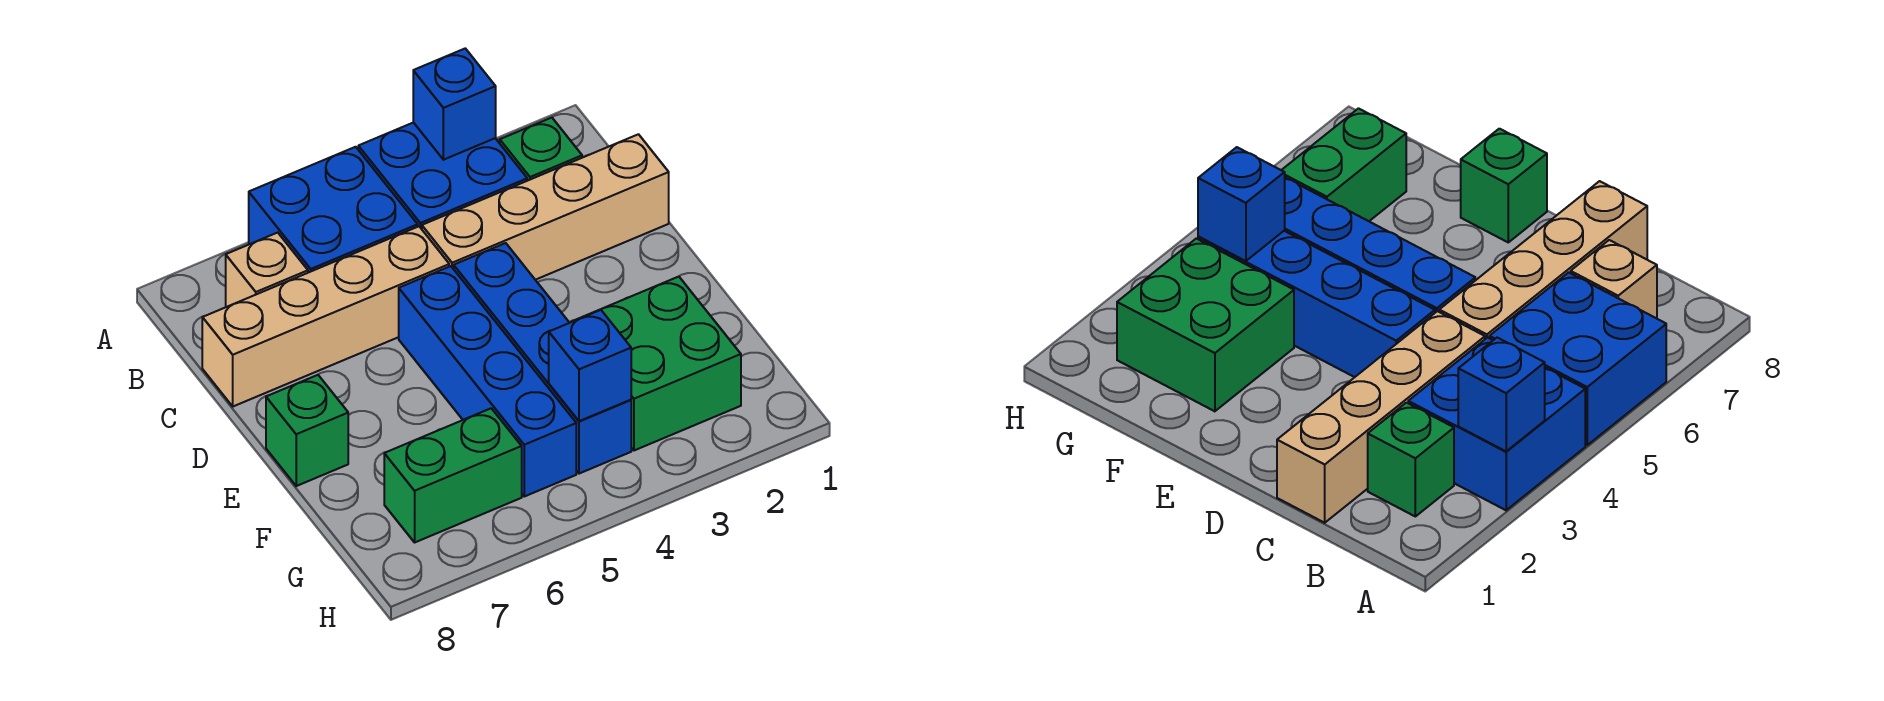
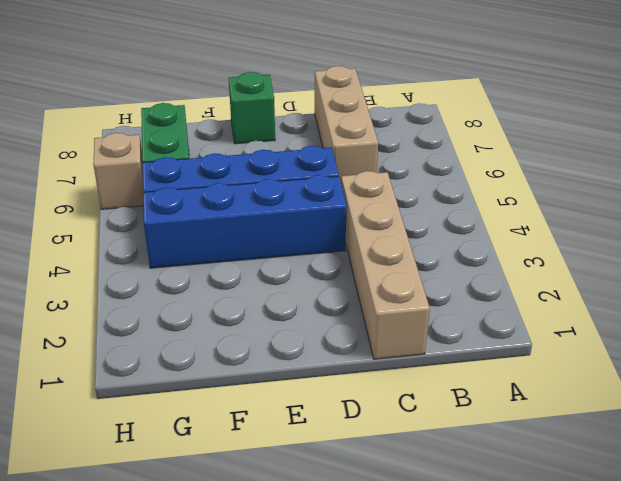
tan 1x3 brick [315,66,378,181] -> tan 1x4 brick [202,226,449,406]
tan 1x1 brick [93,133,143,209] -> tan 1x1 brick moved to [226,233,308,307]
none -> blue 2x2 brick [358,123,527,229]
none -> blue 2x2 brick [249,147,418,273]
none -> green 1x1 brick [500,118,582,181]

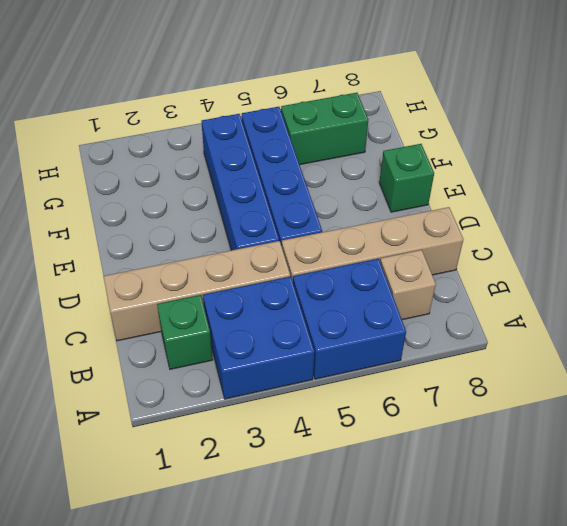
none -> green 2x2 brick [572,277,741,450]
none -> blue 1x1 brick [413,48,496,160]
none -> blue 1x1 brick [549,310,631,421]

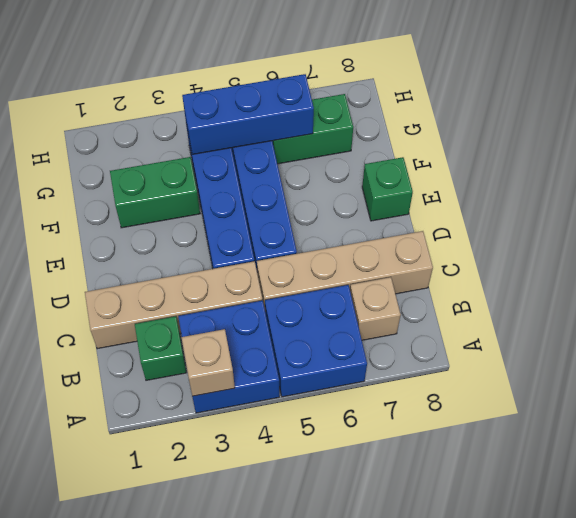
tan 1x1 brick [182,329,235,396] -> blue 1x1 brick [413,48,496,160]
green 1x2 brick [110,157,200,228] -> green 2x2 brick [572,277,741,450]
blue 1x3 brick [182,74,314,154] -> blue 1x1 brick [549,310,631,421]

